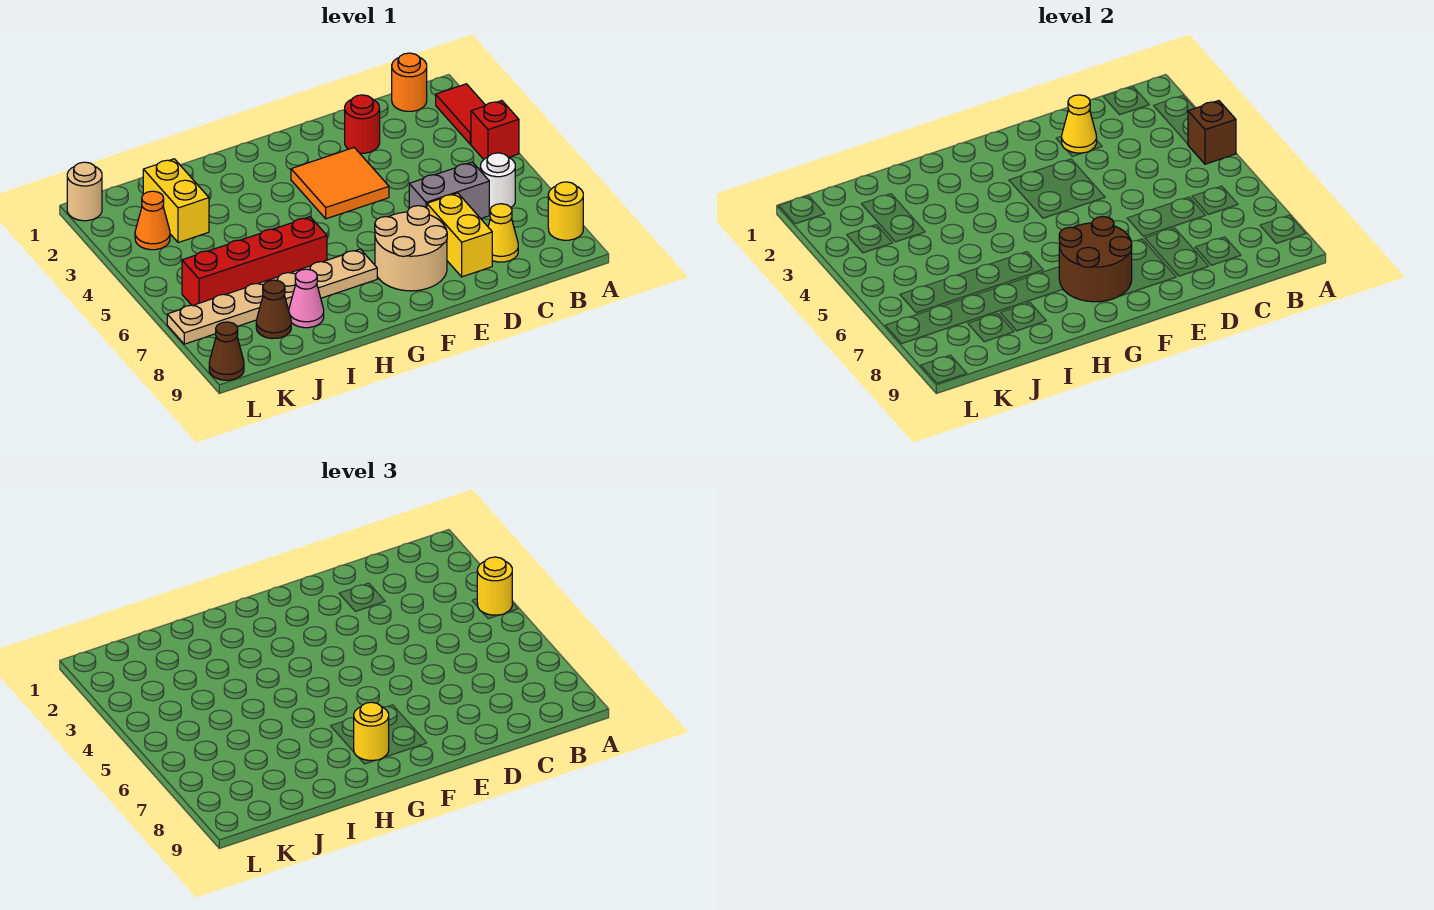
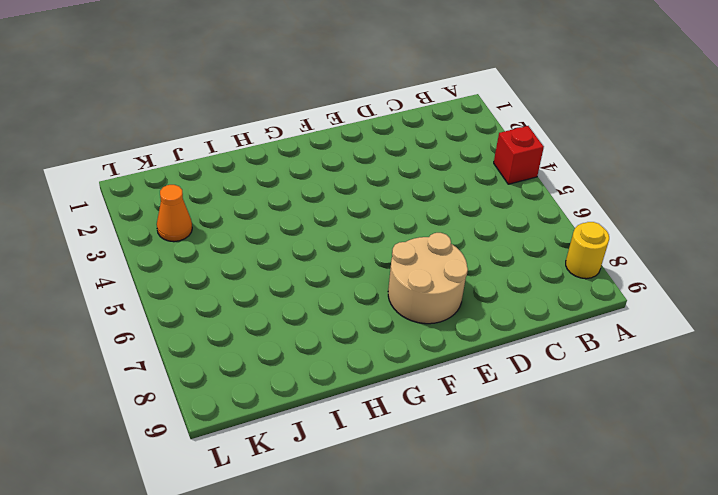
none -> red 1x2 tile [436,84,485,144]
none -> orange 1x1 round brick [392,53,427,111]
none -> white 1x1 round brick [481,153,515,210]

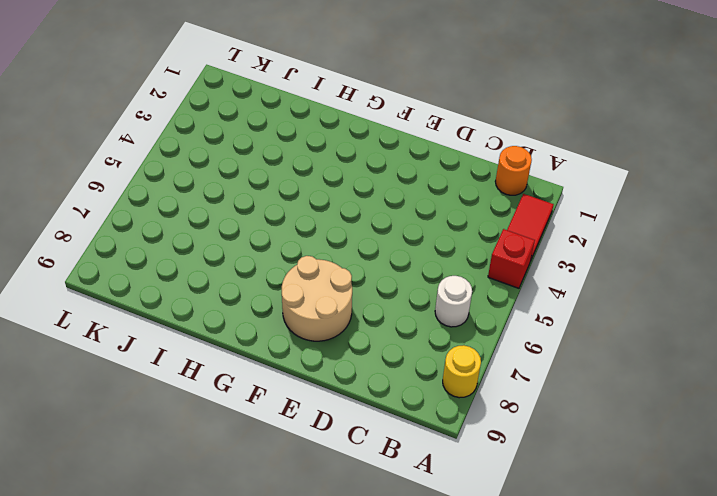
none -> grey 1x2 brick [409,162,489,218]
none -> yellow 1x1 cone [488,204,518,262]
none -> red 1x1 round brick [345,95,380,153]

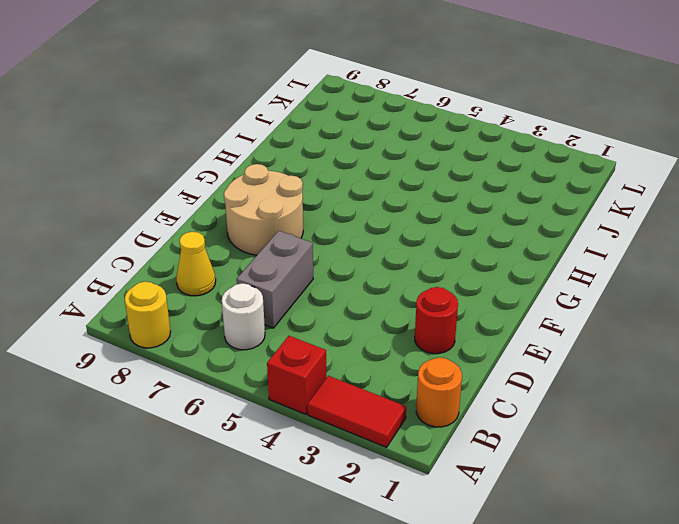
none -> yellow 1x2 brick [427,193,492,277]
none -> orange 2x2 tile [291,148,389,219]
none -> tan 1x6 plate [167,249,377,344]

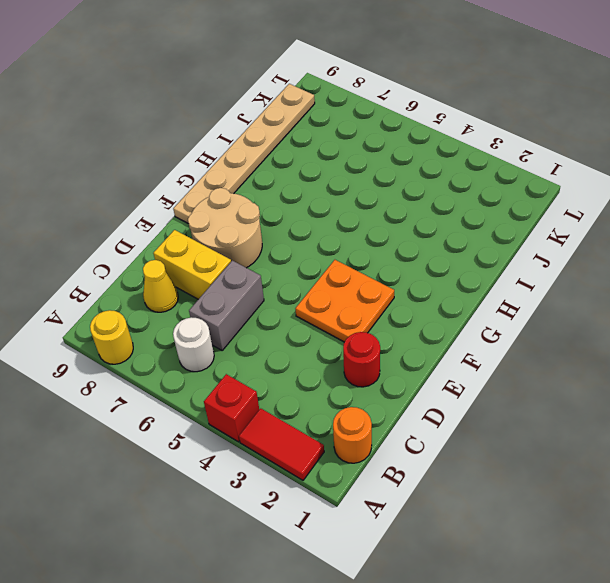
orange 2x2 plate [295,260,394,342] -> orange 2x2 tile [291,148,389,219]
tan 1x6 plate [173,84,315,224] -> tan 1x6 plate moved to [167,249,377,344]
none -> red 1x4 brick [182,217,327,306]
none -> pink 1x1 cone [289,269,324,328]
none -> yellow 1x2 brick [143,159,209,243]

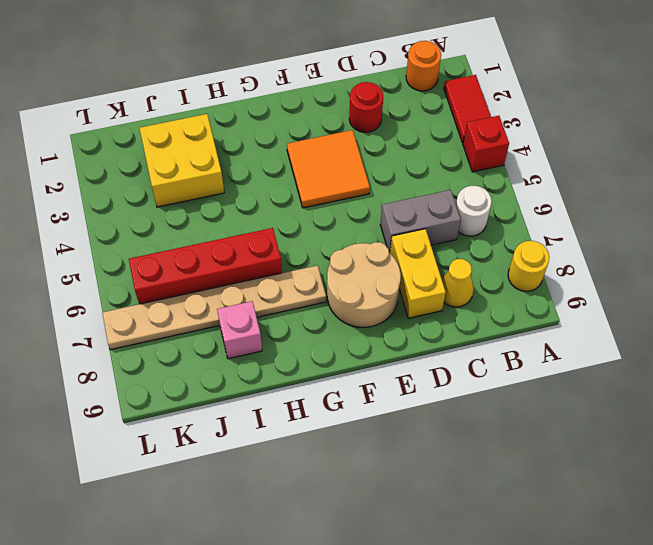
yellow 2x2 brick [140,114,224,207] -> yellow 1x2 brick [143,159,209,243]
pink 1x1 brick [217,301,262,359] -> pink 1x1 cone [289,269,324,328]
none -> brown 1x1 cone [256,280,291,339]
none -> orange 1x1 cone [135,191,170,250]
none -> tan 1x1 round brick [67,162,102,221]

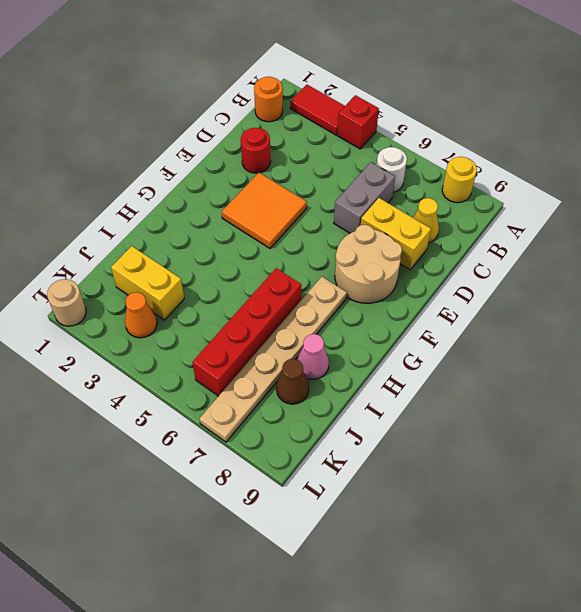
none -> brown 1x1 cone [209,322,244,380]
none -> brown 1x1 brick [1188,101,1236,164]
none -> yellow 1x1 cone [1062,95,1097,153]

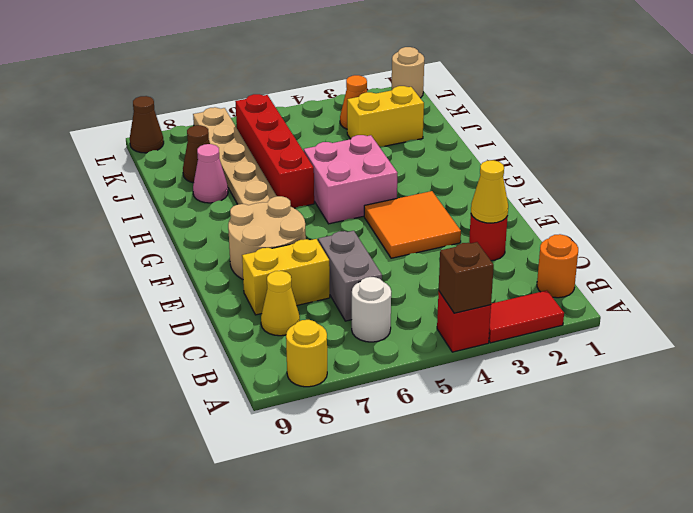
pink 2x2 brick [304,135,397,224] -> none
none -> brown 2x2 round brick [1059,217,1132,302]
none -> yellow 1x1 round brick [477,557,512,615]
none -> yellow 1x1 round brick [354,702,389,760]

